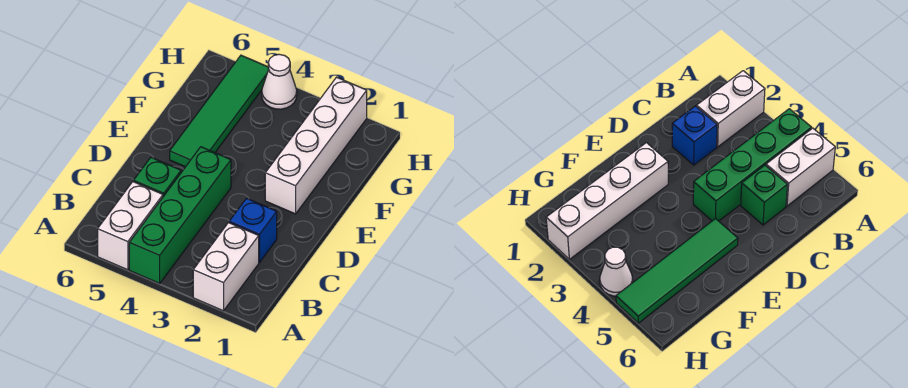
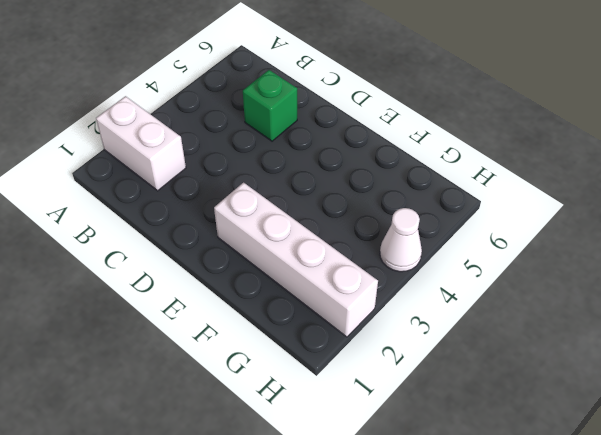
none -> green 1x4 brick [129,147,231,283]
none -> white 1x2 brick [98,182,163,270]

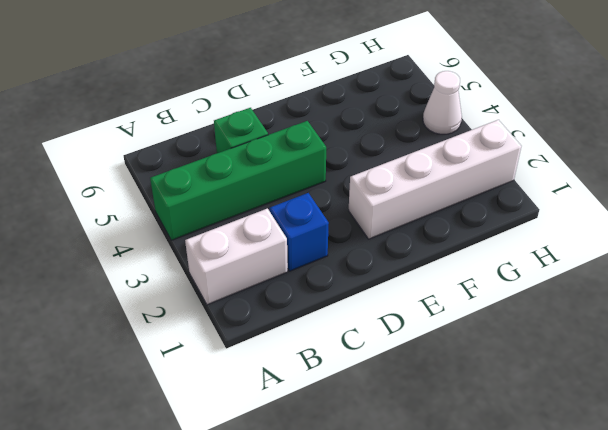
none -> white 1x2 brick [98,182,163,270]
none -> green 1x4 tile [170,55,269,167]

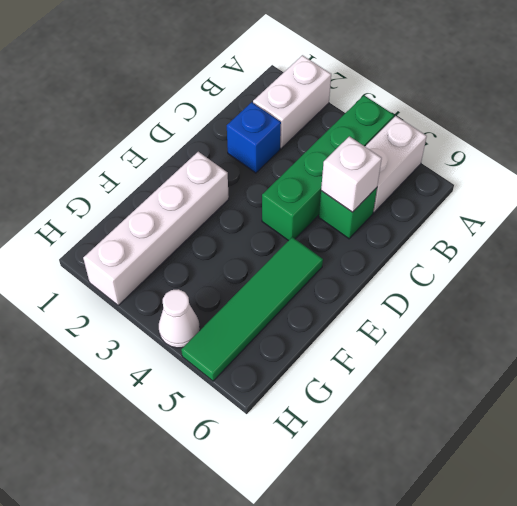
white 1x1 brick [321,136,382,212] -> none

